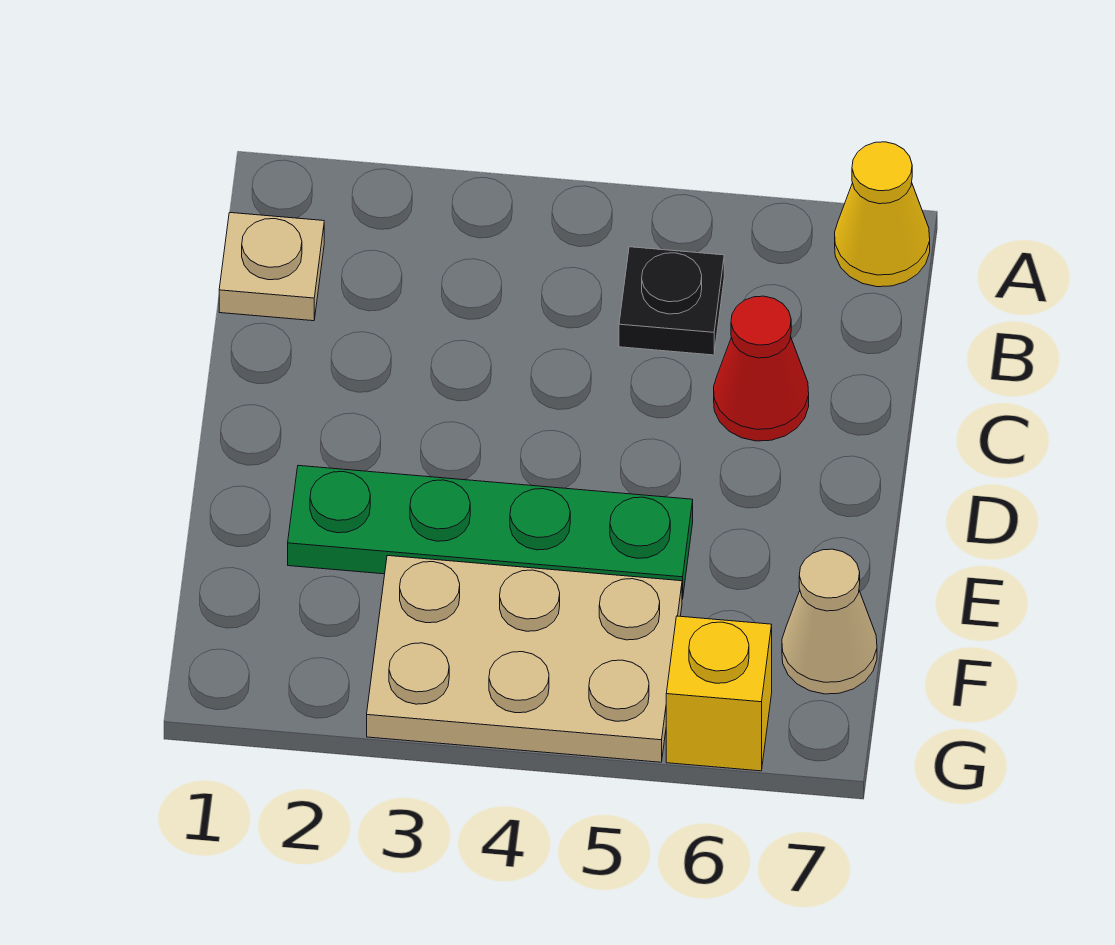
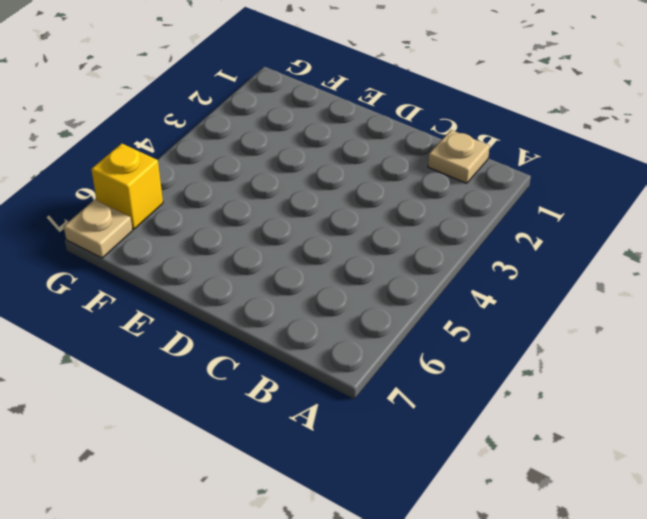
tan 1x1 plate [64,200,133,258] -> none
none -> yellow 1x1 cone [835,142,930,287]
none -> black 1x1 plate [619,247,724,355]

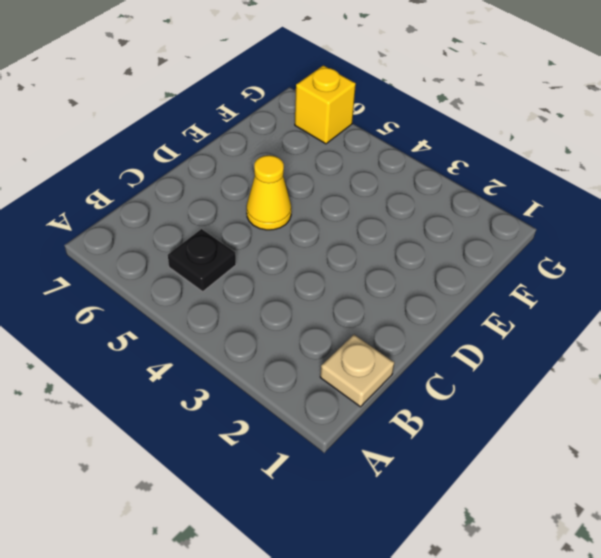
yellow 1x1 cone [247,155,291,230] -> yellow 1x1 cone moved to [835,142,930,287]
none -> red 1x1 cone [714,296,809,441]
none -> green 1x4 plate [288,466,693,599]

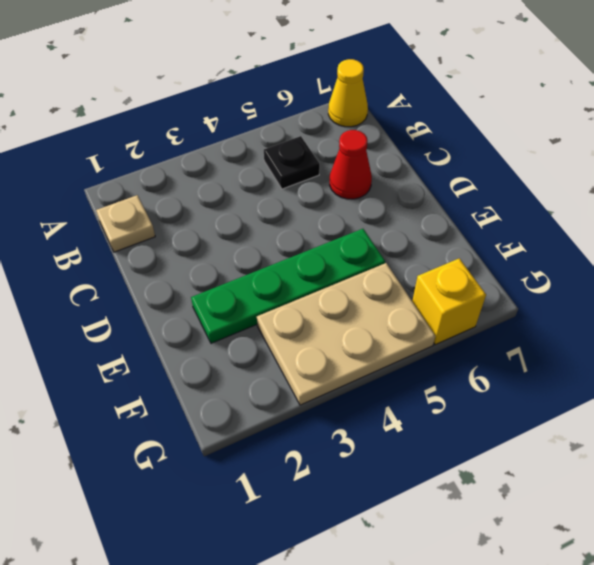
none -> tan 1x1 cone [782,549,877,694]

